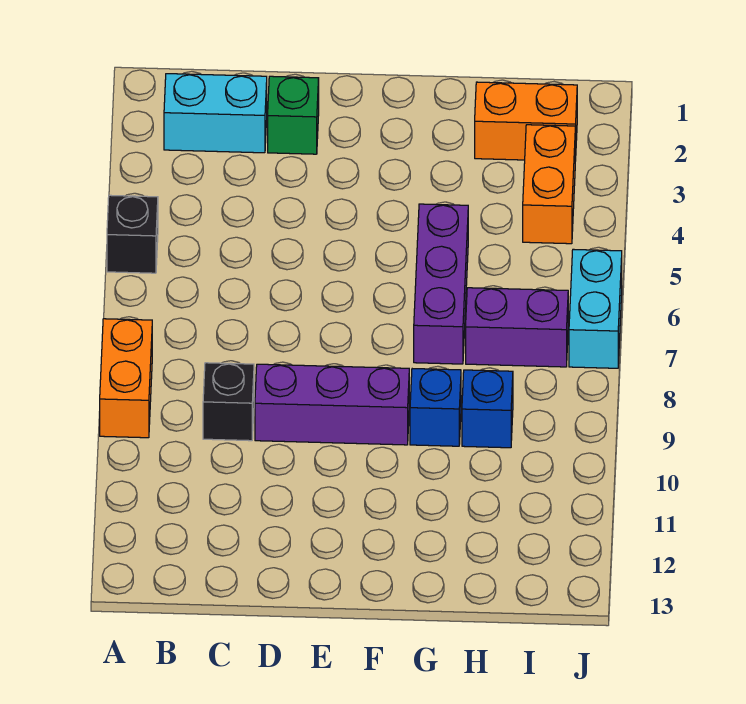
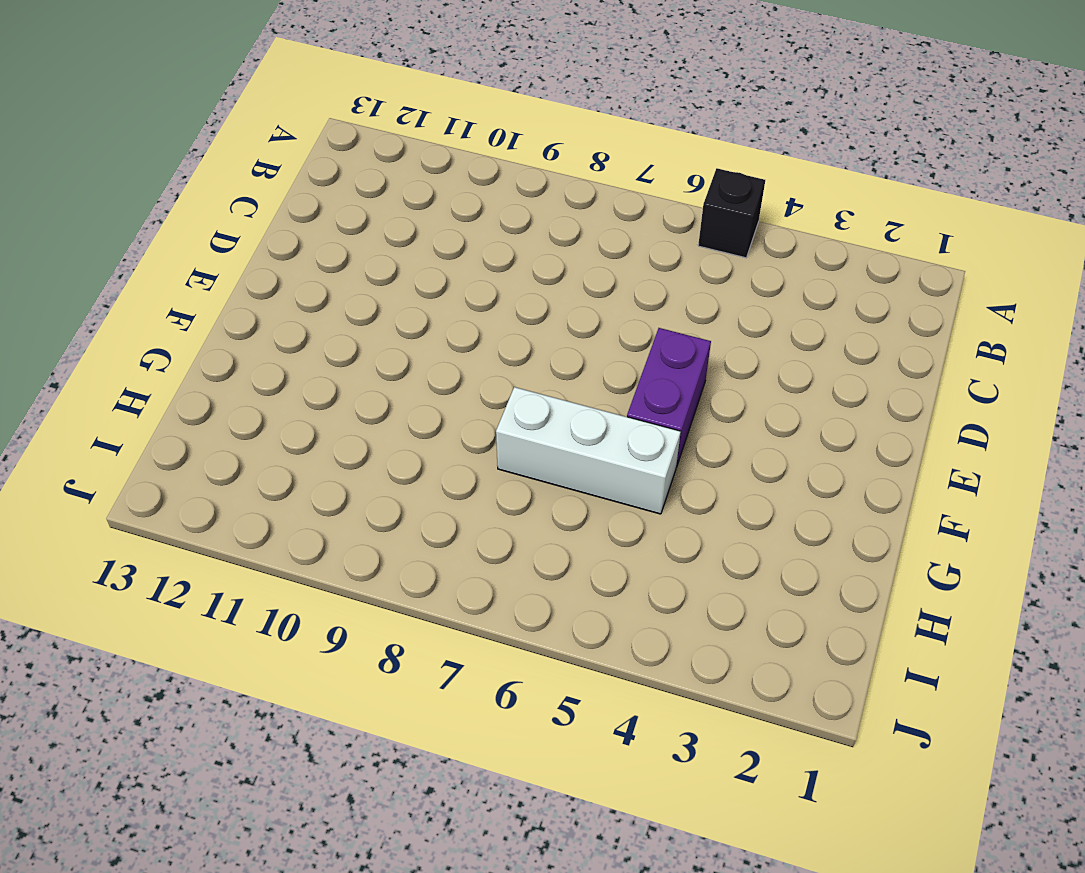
purple 1x2 brick [627,328,711,467] -> purple 1x2 brick moved to [466,288,568,367]
white 1x3 brick [496,387,681,514] -> purple 1x3 brick [414,204,468,364]
none -> orange 1x2 brick [100,319,152,438]
none -> cyan 1x2 brick [164,74,267,153]
none -> black 1x1 brick [203,363,254,441]

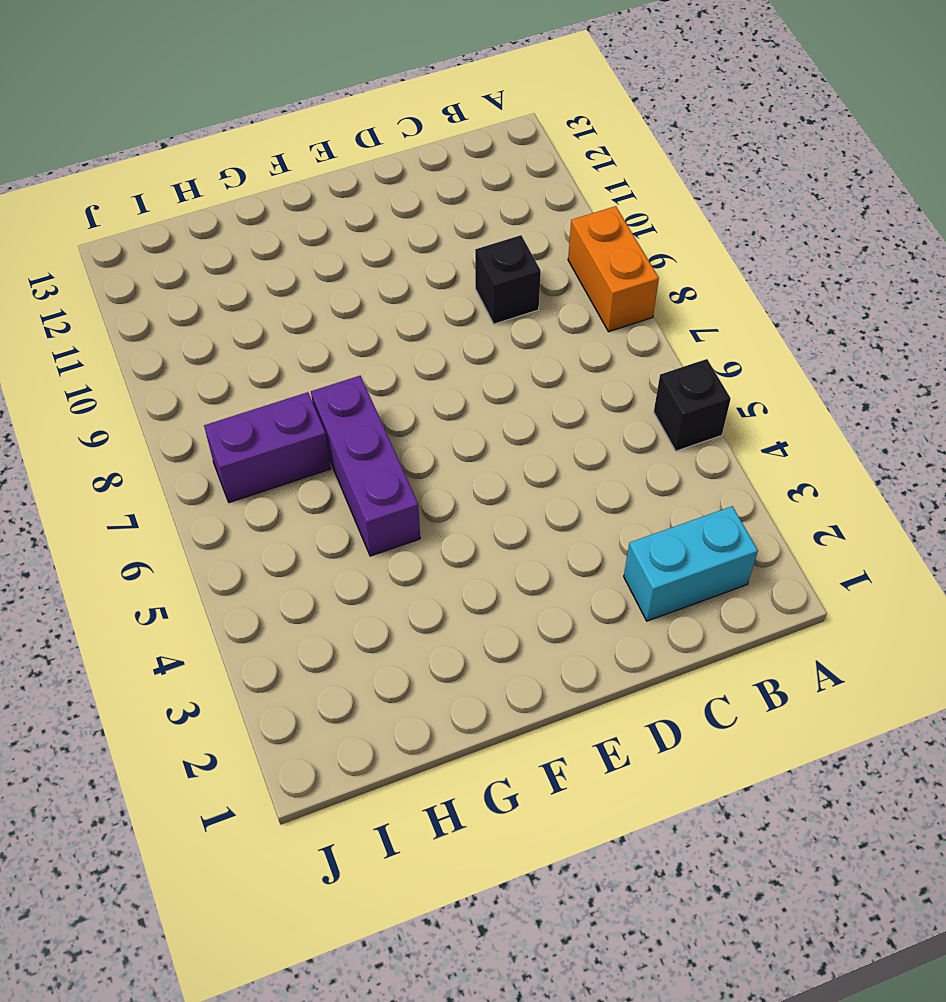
none -> green 1x1 brick [268,76,319,154]
none -> purple 1x3 brick [255,364,409,445]
none -> blue 1x1 brick [410,369,461,446]

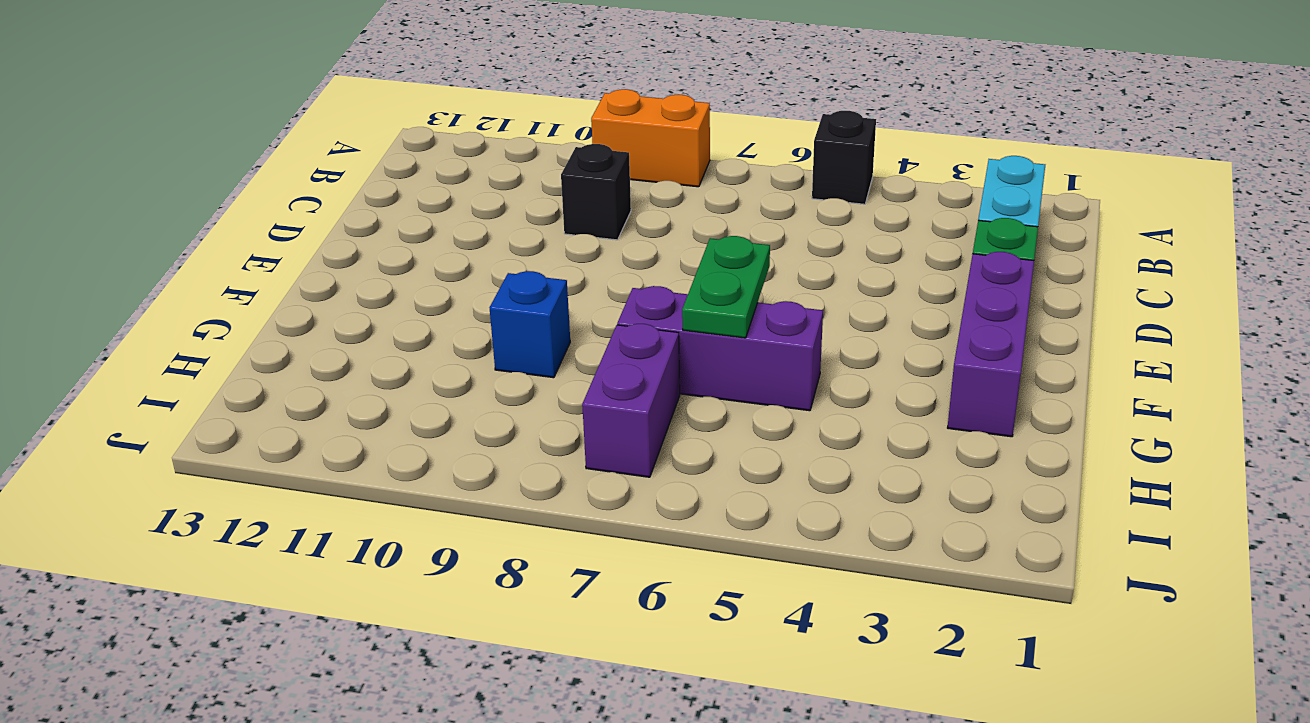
purple 1x3 brick [948,252,1034,437] -> purple 1x3 brick moved to [255,364,409,445]
green 1x2 plate [682,236,770,338] -> none
none -> orange 1x2 brick [475,82,577,161]
none -> blue 1x1 brick [462,370,513,448]
none -> orange 1x2 brick [523,125,575,244]

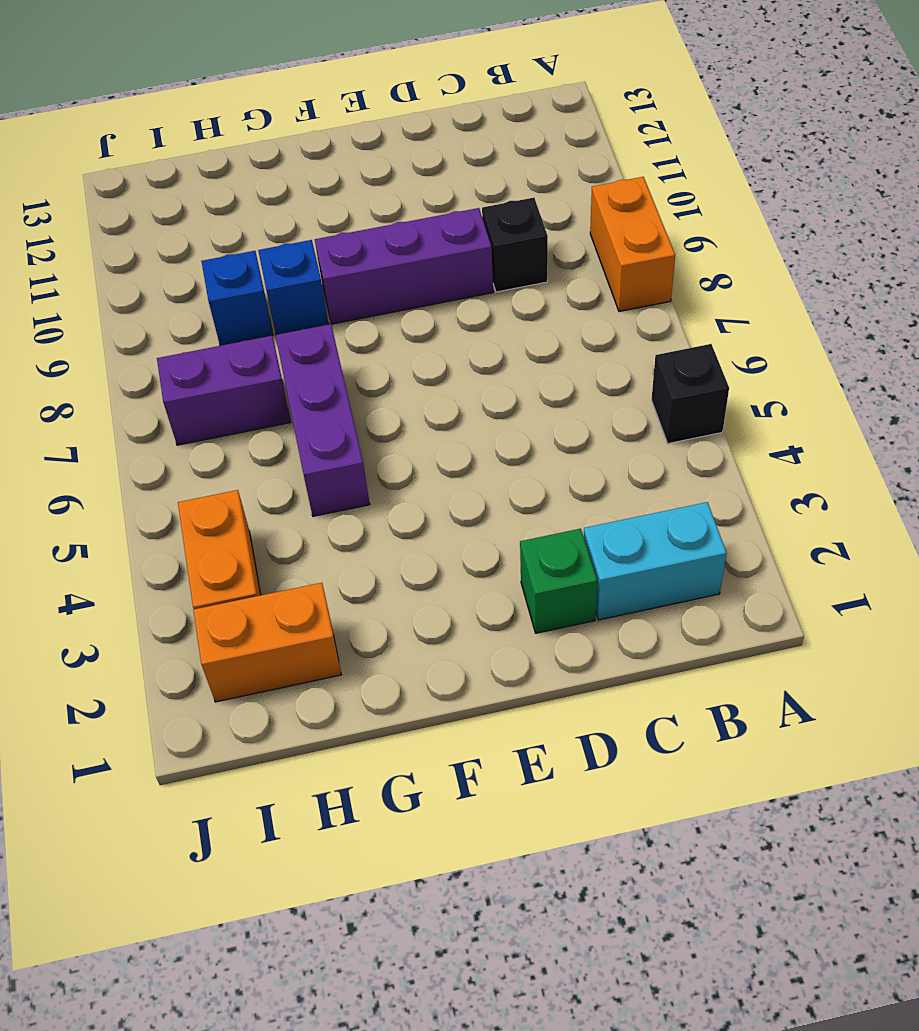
none -> cyan 1x2 brick [569,249,622,368]

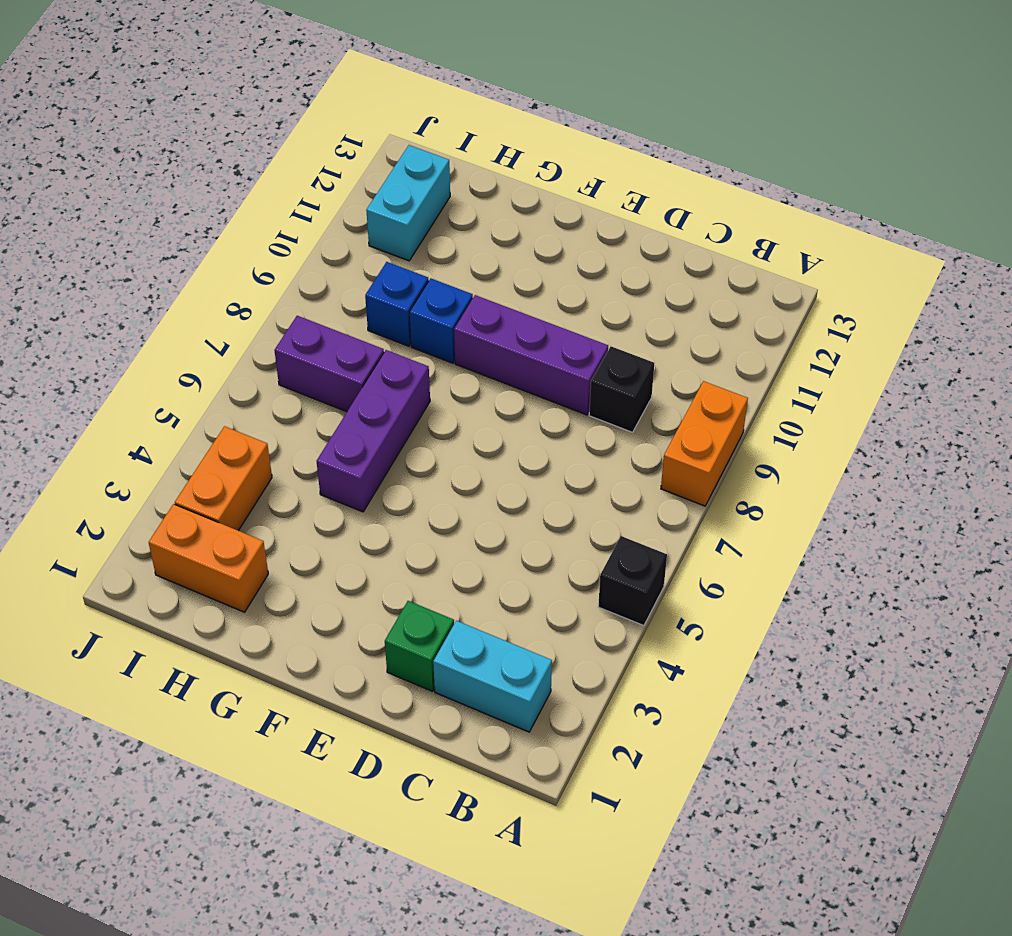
cyan 1x2 brick [366,145,450,261] -> cyan 1x2 brick moved to [569,249,622,368]

